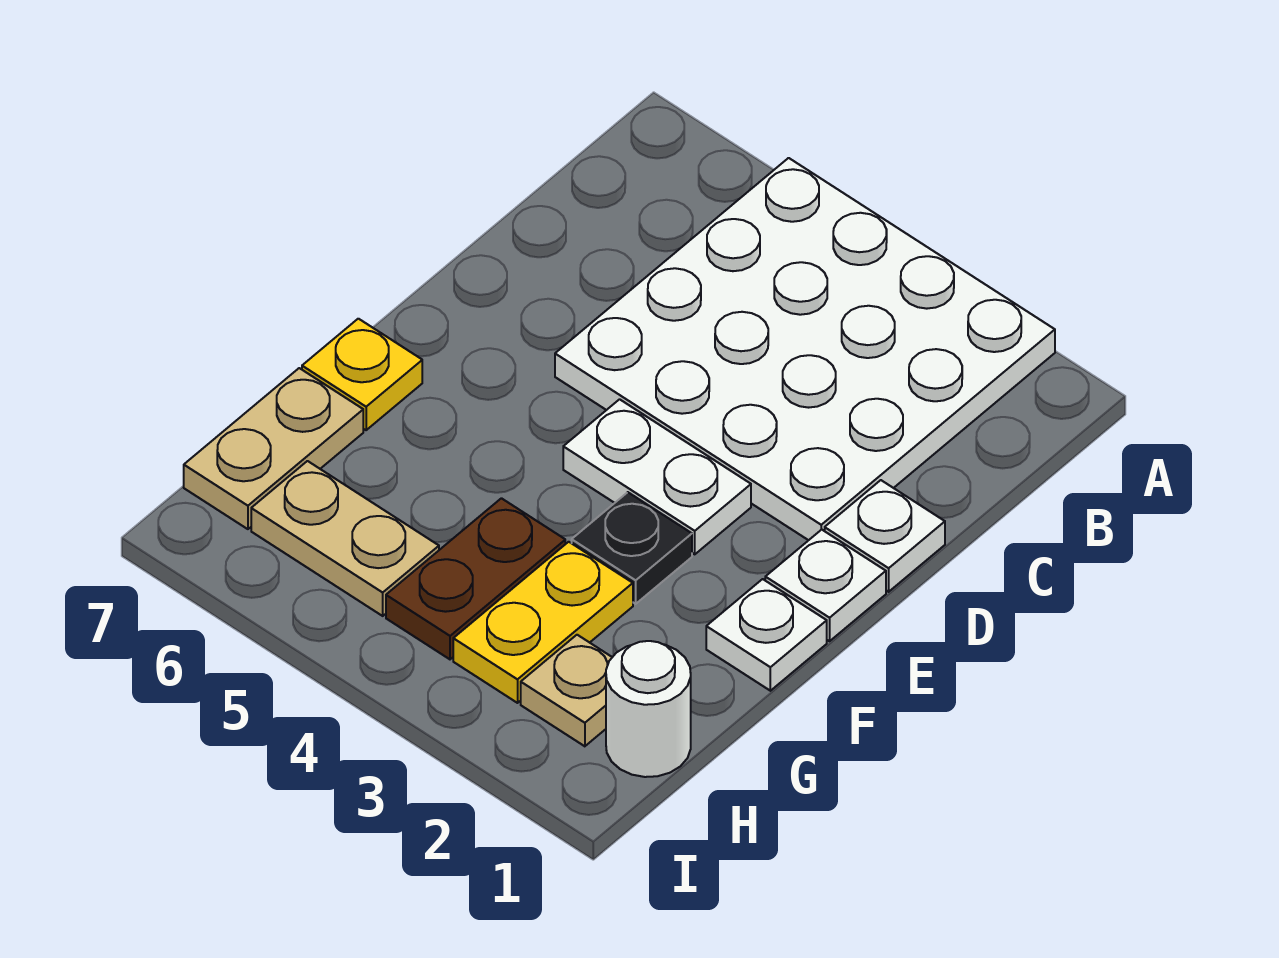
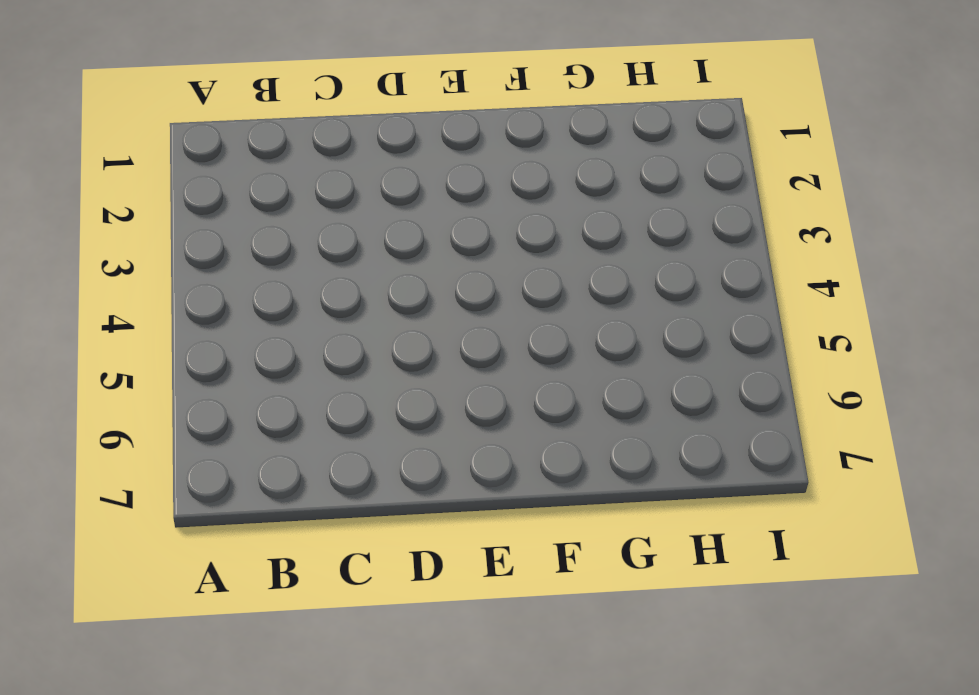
none -> white 4x4 plate [555,158,1055,540]
none -> white 1x1 plate [825,480,945,592]
none -> white 1x1 plate [765,530,886,641]

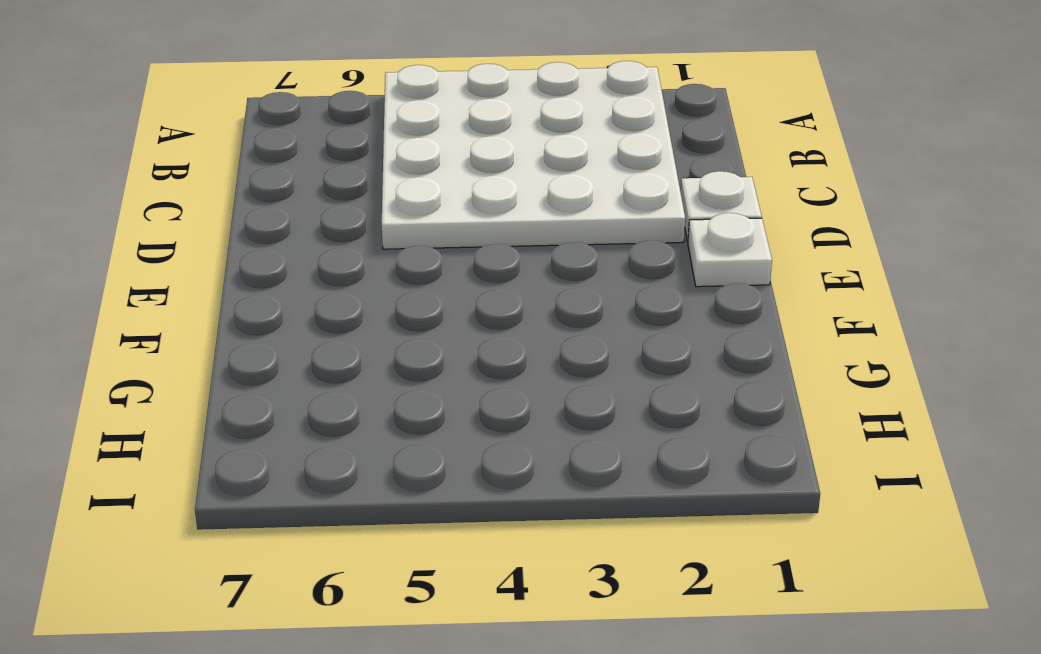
none -> white 1x2 plate [563,399,751,554]
none -> white 1x1 plate [706,579,827,691]
none -> black 1x1 plate [572,492,692,604]

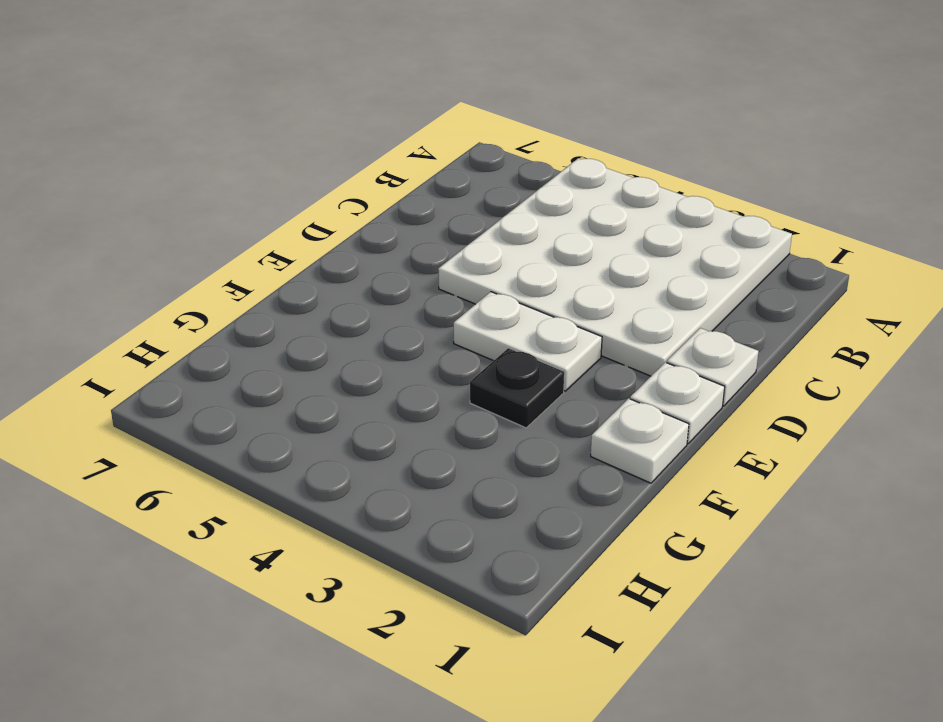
none -> yellow 1x1 plate [302,319,422,430]
none -> yellow 1x2 plate [453,542,633,703]
none -> brown 1x2 plate [386,498,565,659]

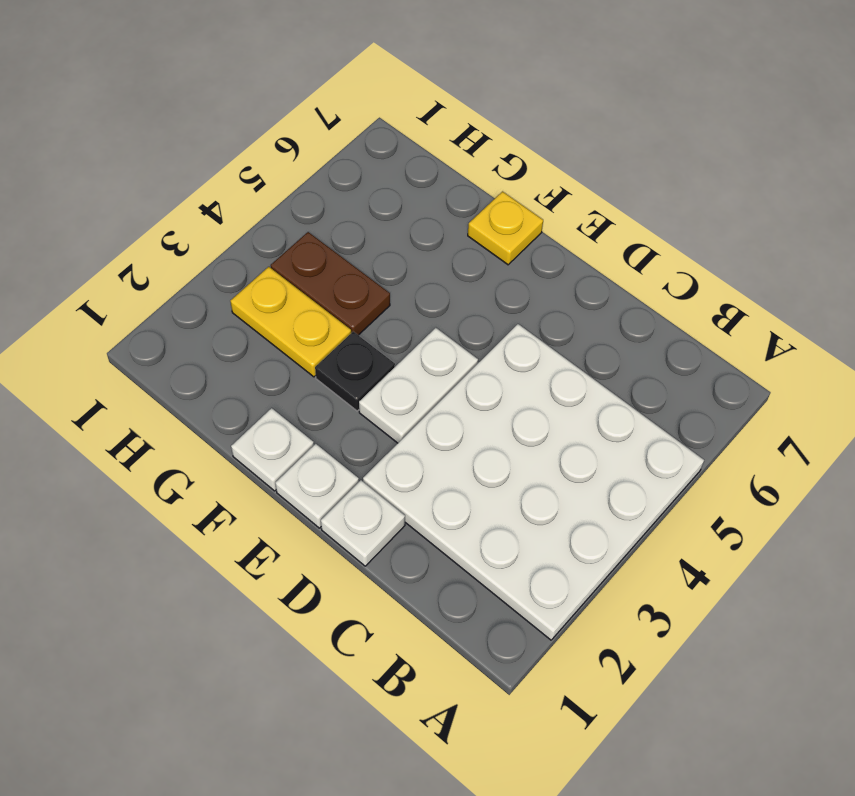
none -> tan 1x2 plate [184,368,363,529]
none -> white 1x1 round brick [606,641,691,777]
none -> tan 1x1 plate [521,635,612,746]

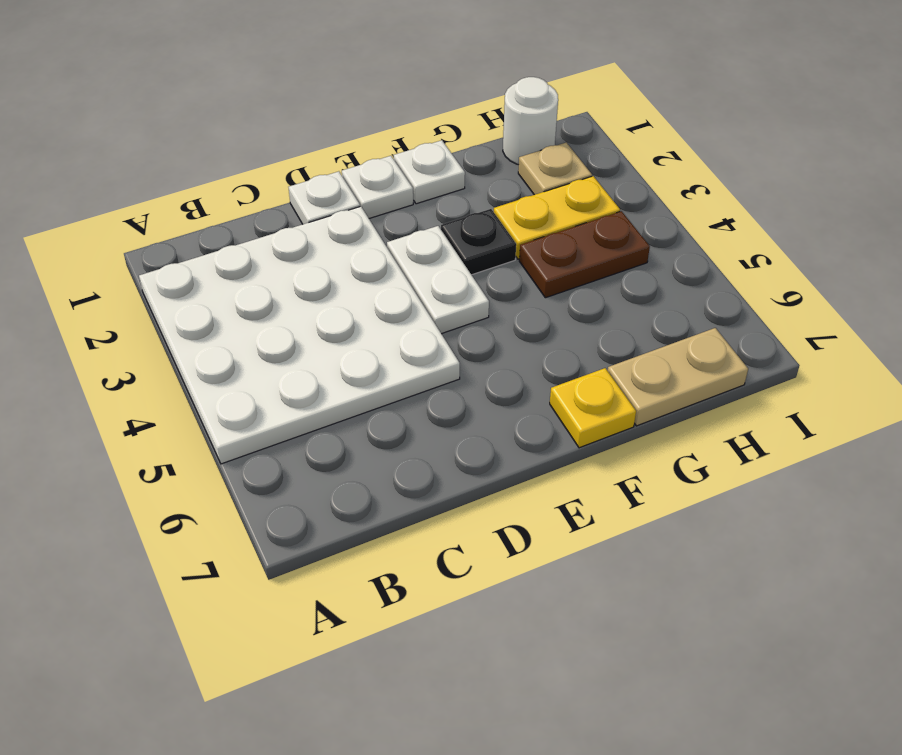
none -> tan 1x2 plate [251,461,439,616]

